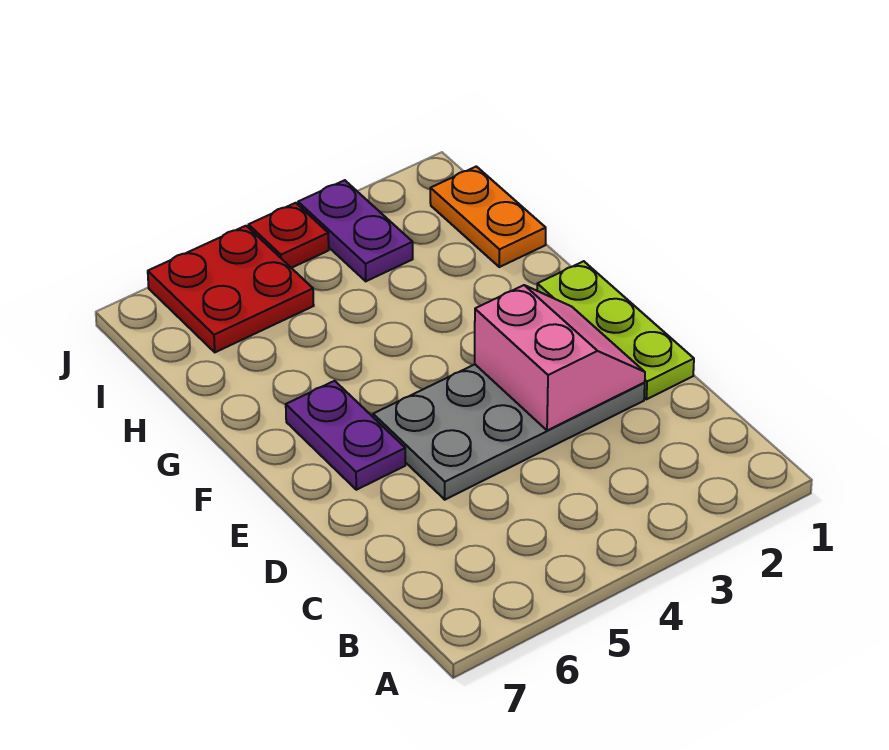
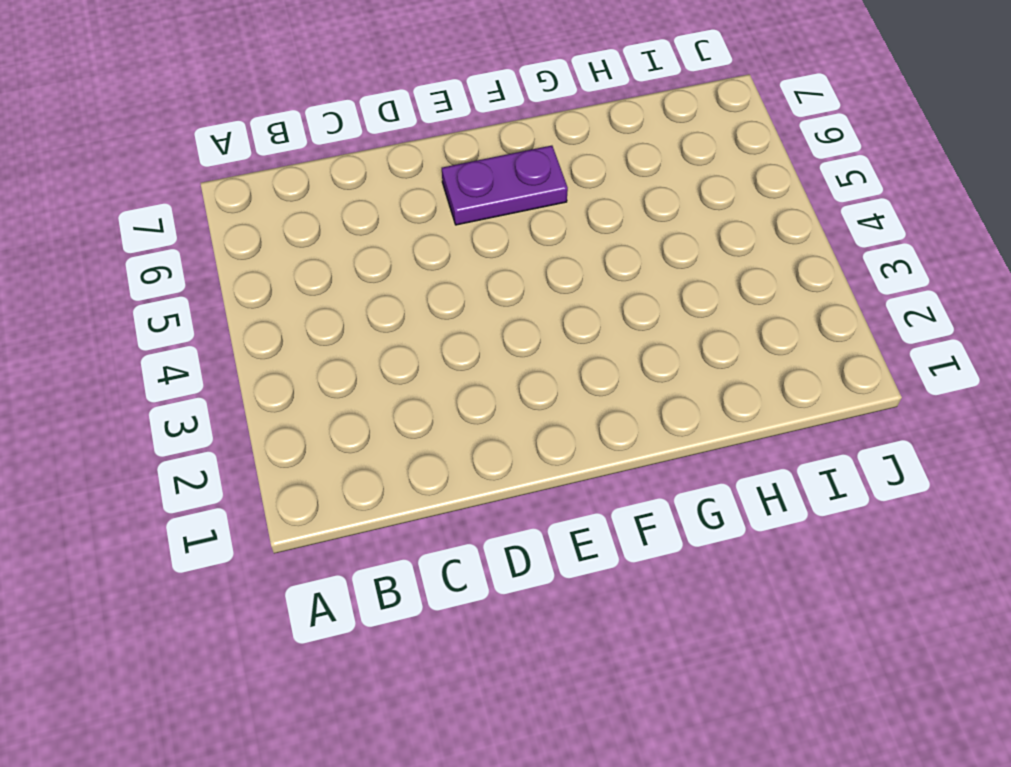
none -> lime 1x3 plate [537,261,694,399]
none -> grey 2x4 plate [373,365,645,500]

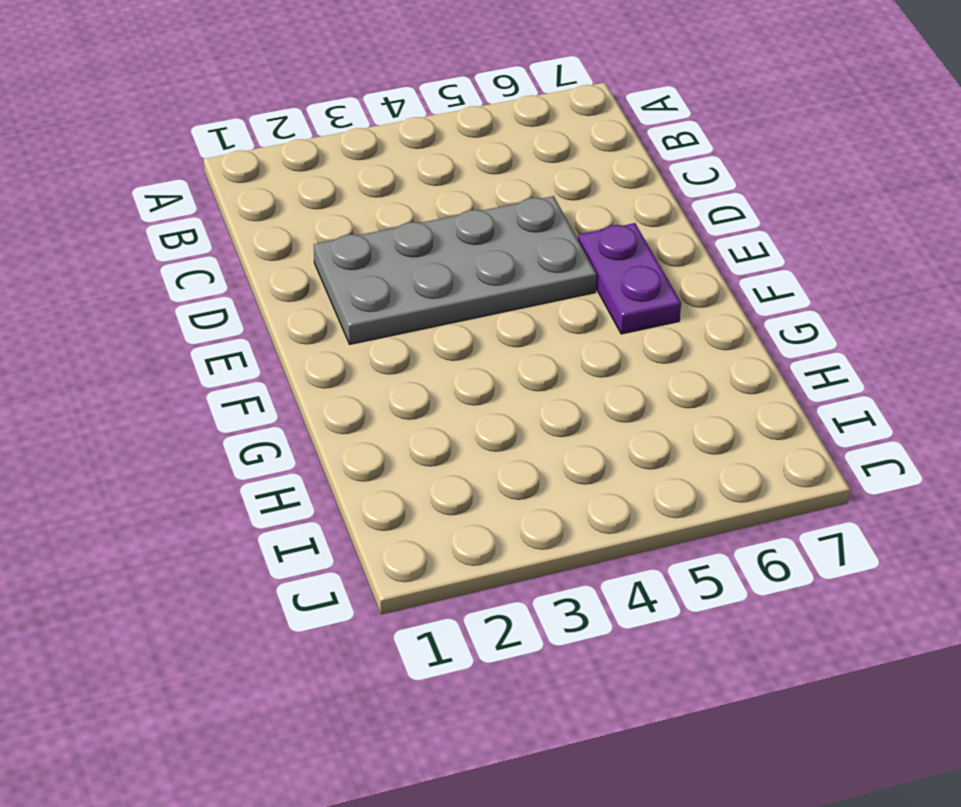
none -> lime 1x3 plate [537,261,694,399]
none -> orange 1x2 plate [430,166,546,267]

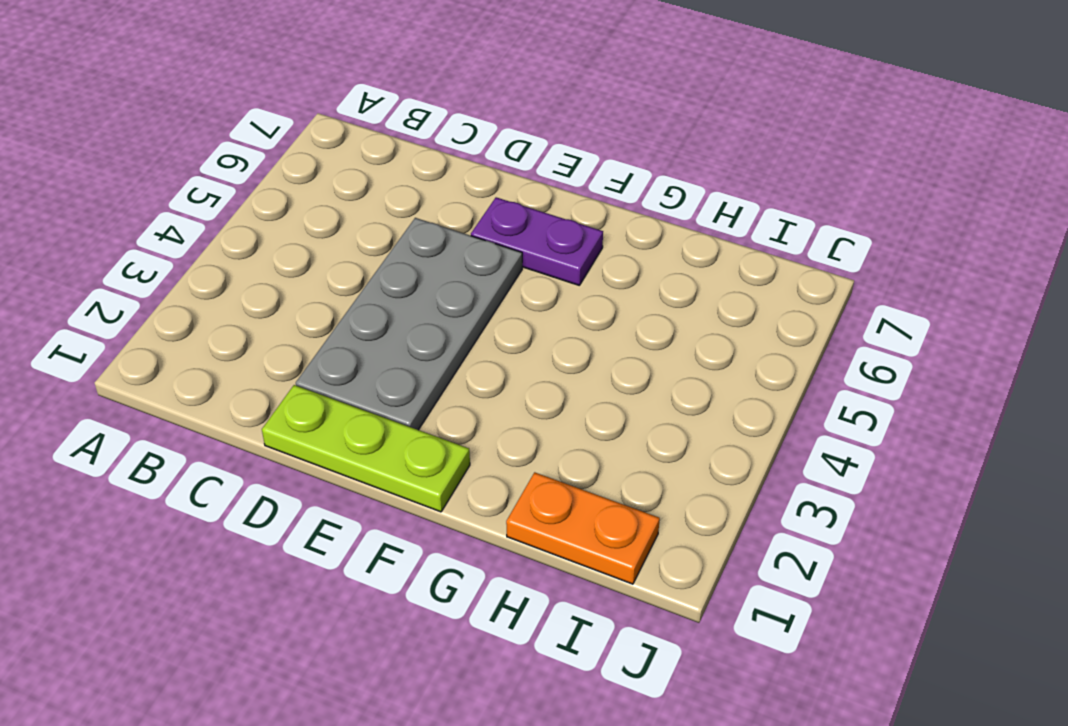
none -> purple 1x2 plate [298,180,413,281]
none -> red 2x2 plate [148,226,314,352]

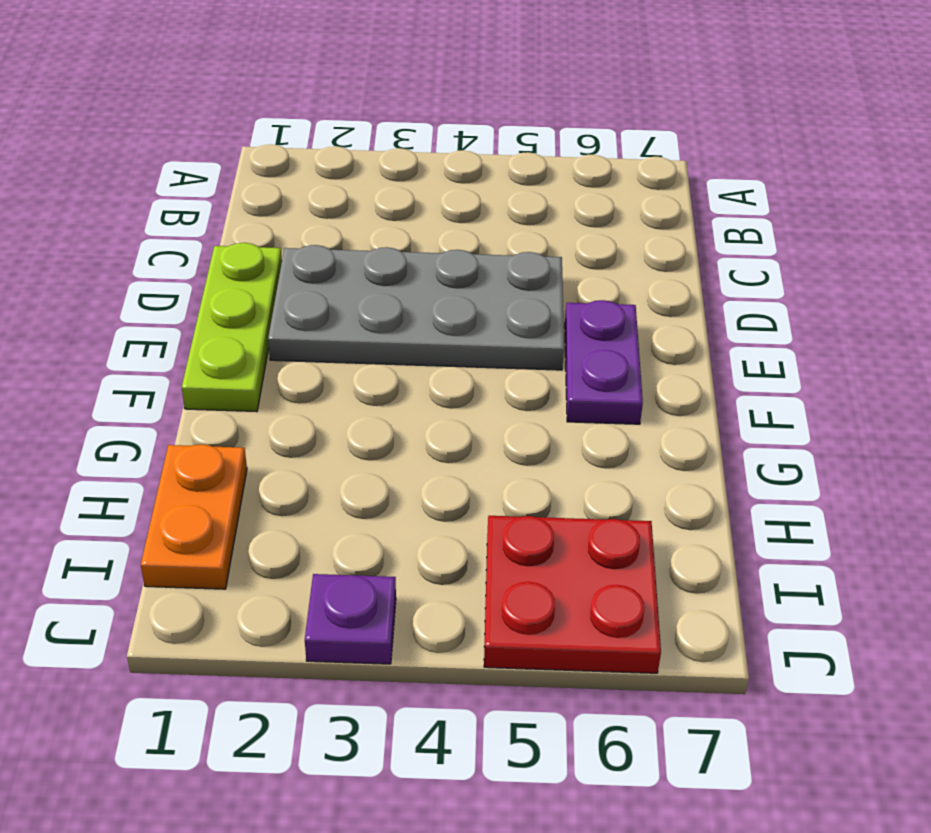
purple 1x1 plate [305,574,396,664] -> purple 1x2 plate [298,180,413,281]
none -> red 1x1 plate [248,203,329,268]
none -> pink 2x2 slope [475,285,645,430]

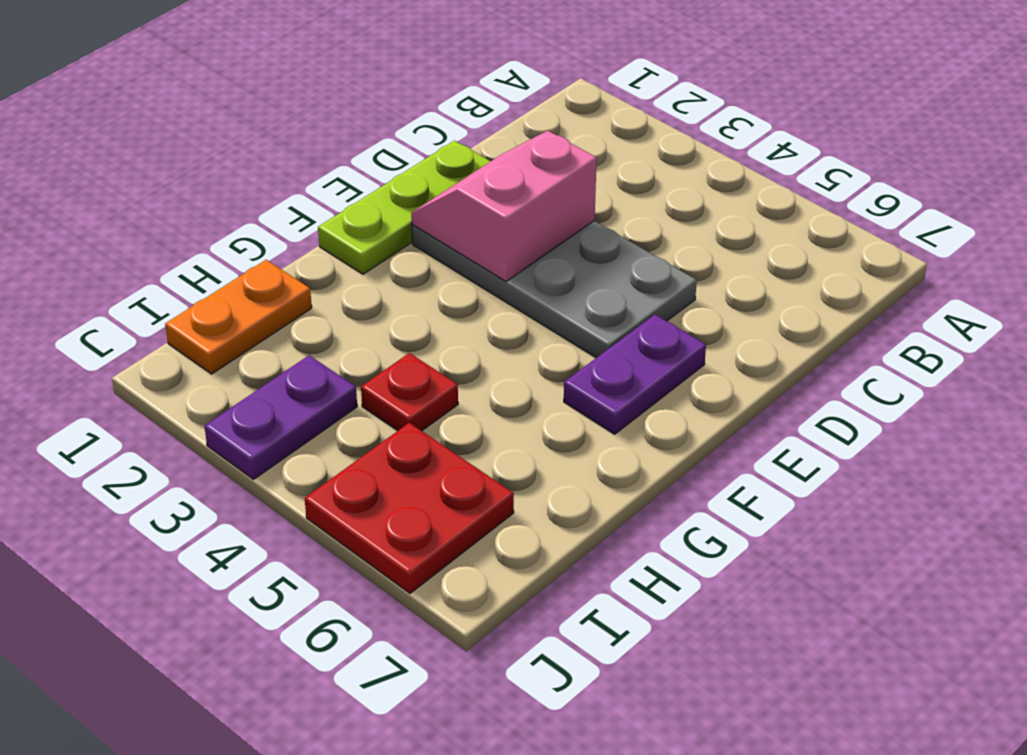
red 1x1 plate [361,353,458,431] -> red 1x1 plate moved to [248,203,329,268]

